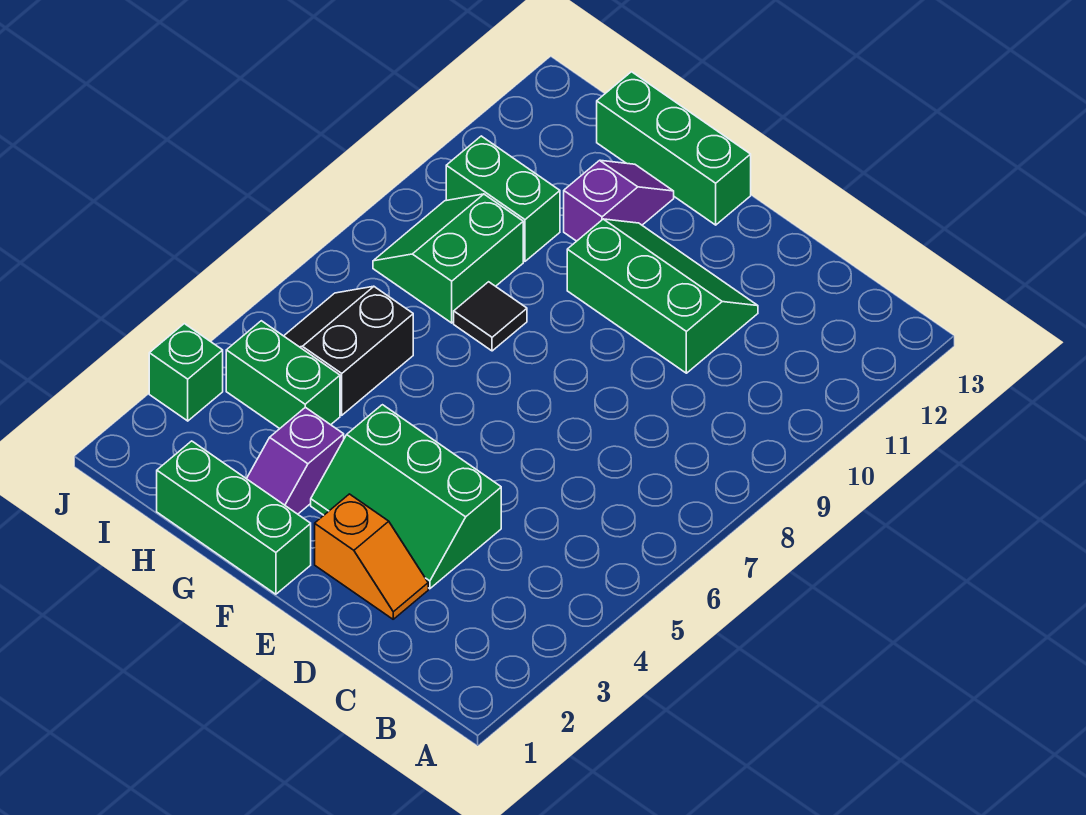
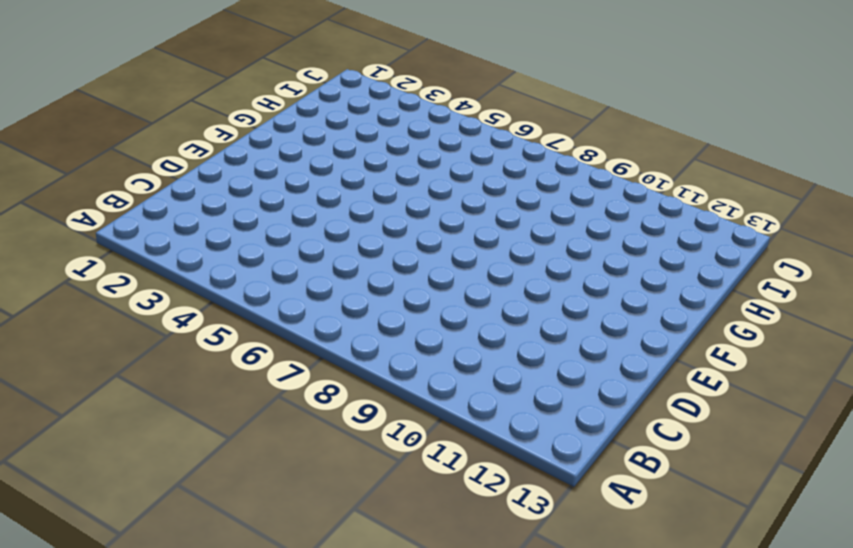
none -> orange 1x2 slope [315,494,428,619]
none -> green 2x3 slope [311,405,501,589]
none -> green 2x3 slope [567,219,758,373]

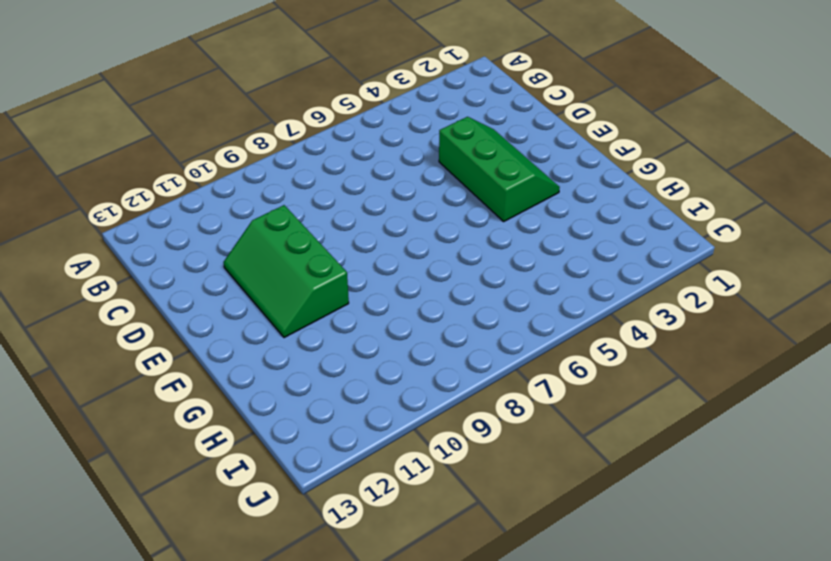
none -> orange 1x2 slope [315,494,428,619]
none -> green 1x3 brick [157,441,311,594]
none -> green 1x3 brick [597,72,751,225]

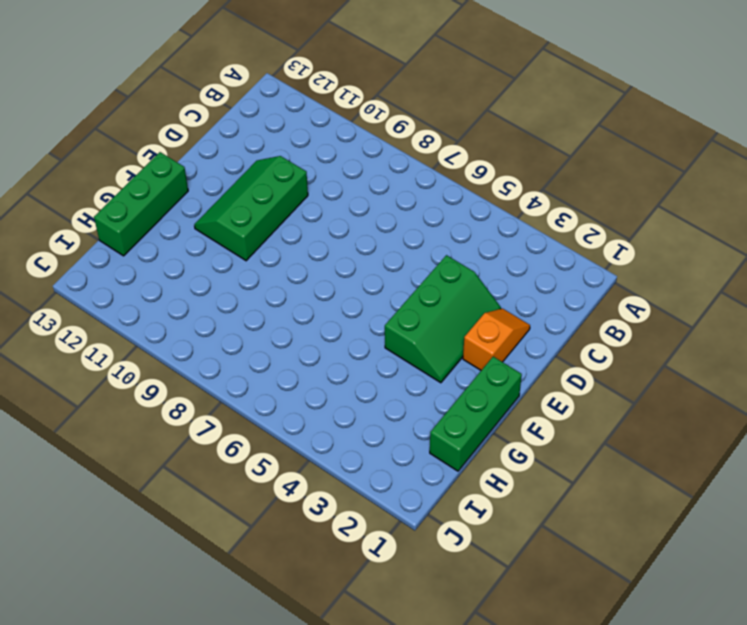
none -> purple 1x2 slope [246,407,344,514]
none -> black 1x1 tile [454,282,527,351]
none -> purple 1x2 slope [564,160,674,241]

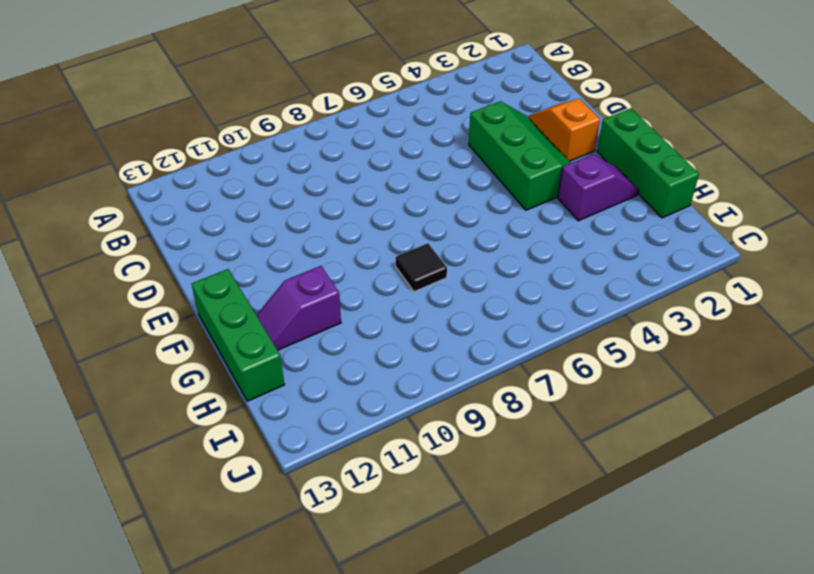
none -> green 2x3 slope [567,219,758,373]
none -> green 1x2 brick [226,321,340,429]
none -> black 2x2 slope [284,286,413,415]

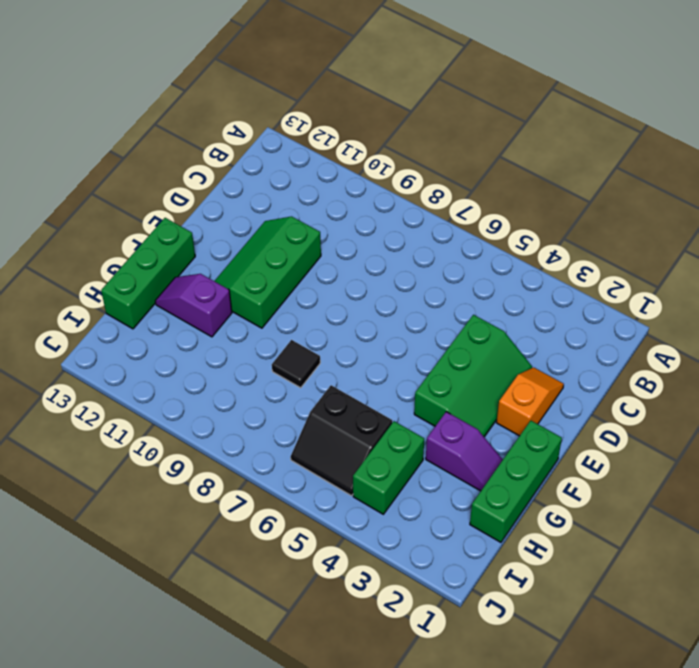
none -> green 2x2 slope [373,194,523,323]
none -> green 1x2 brick [446,136,560,261]
none -> green 1x1 brick [149,324,223,421]

